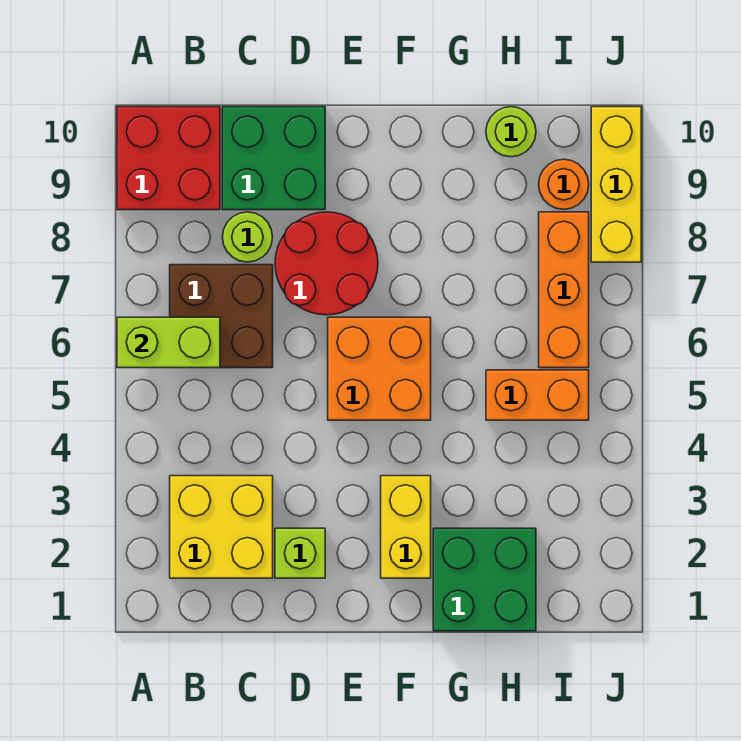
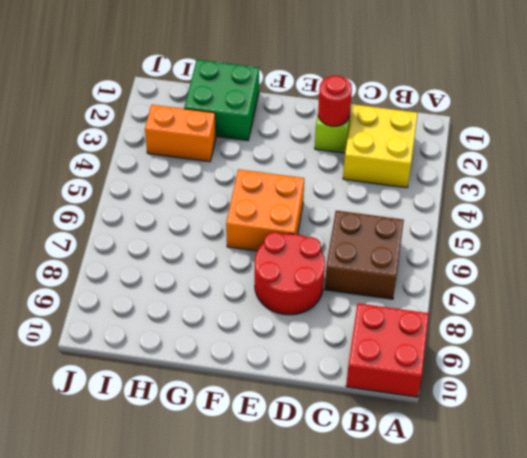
red 1x1 round brick [318,76,352,126] -> none
orange 1x2 brick [145,105,216,162] -> orange 1x2 brick moved to [486,370,589,420]
none -> lime 1x1 round brick [222,212,273,262]
none -> green 2x2 brick [222,107,325,210]
none -> yellow 1x2 brick [381,476,431,578]

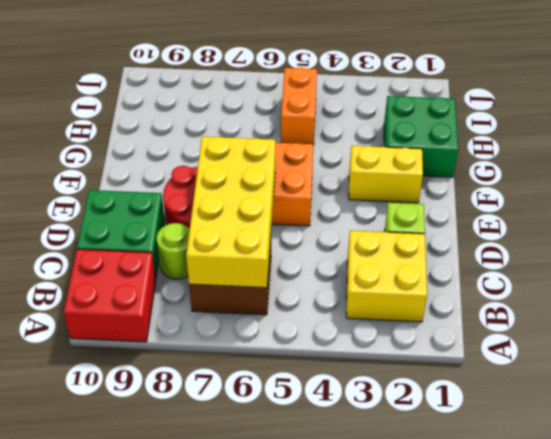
yellow 2x4 brick [186,137,275,288] -> lime 1x2 brick [117,317,220,368]
none -> lime 1x1 round brick [486,107,536,157]
none -> orange 1x3 brick [539,212,589,368]
none -> orange 1x1 round brick [539,159,589,209]

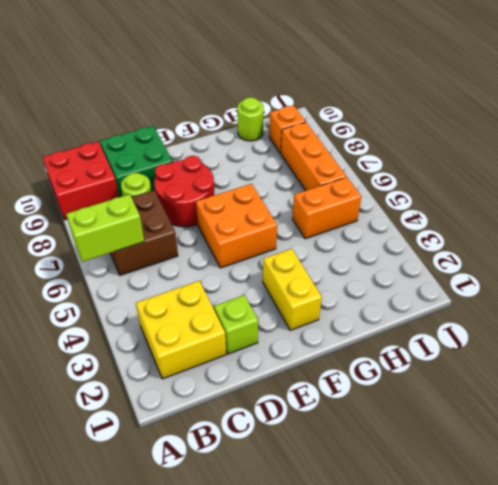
orange 1x1 brick [269,105,306,153] -> orange 1x1 round brick [539,159,589,209]
none -> green 2x2 brick [433,528,536,631]
none -> yellow 1x3 brick [591,107,641,262]

